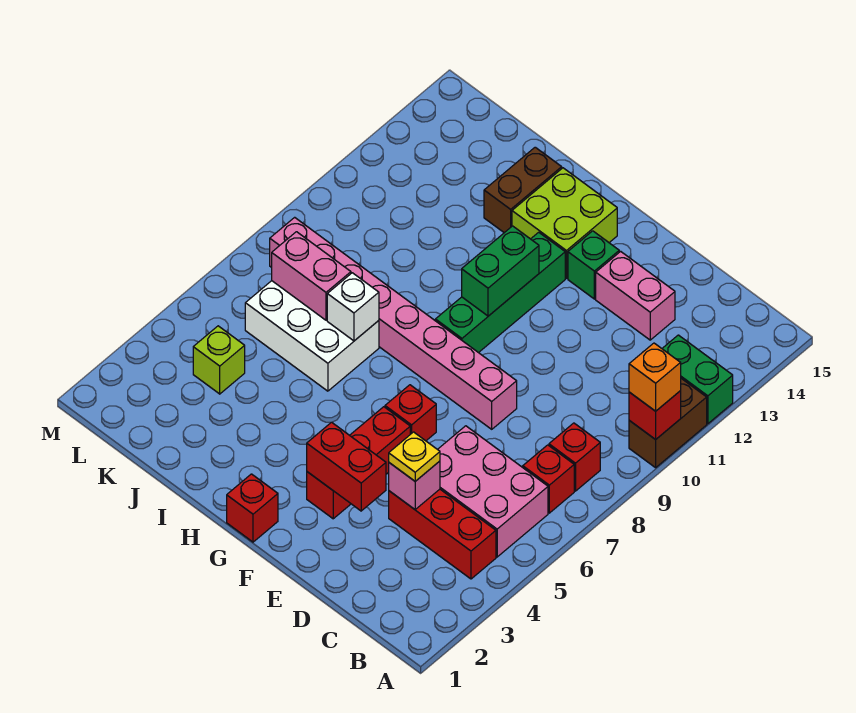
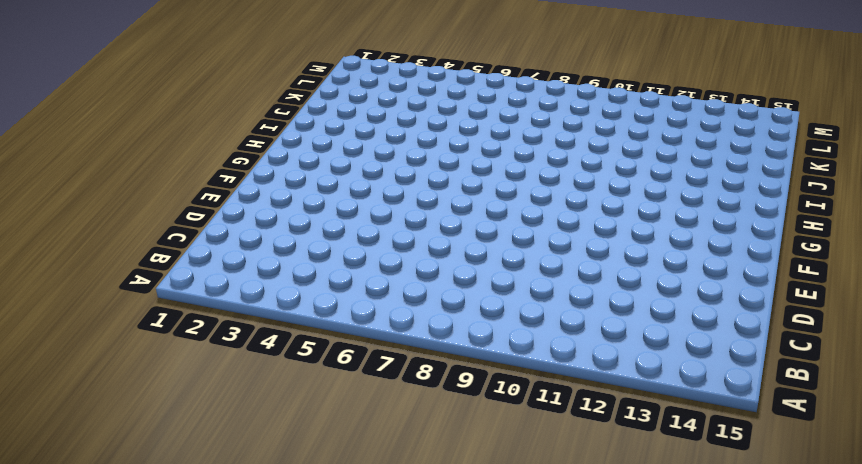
none -> brown 1x2 brick [629,379,707,468]
none -> green 1x2 brick [662,335,733,424]
none -> red 1x3 brick [389,489,496,579]

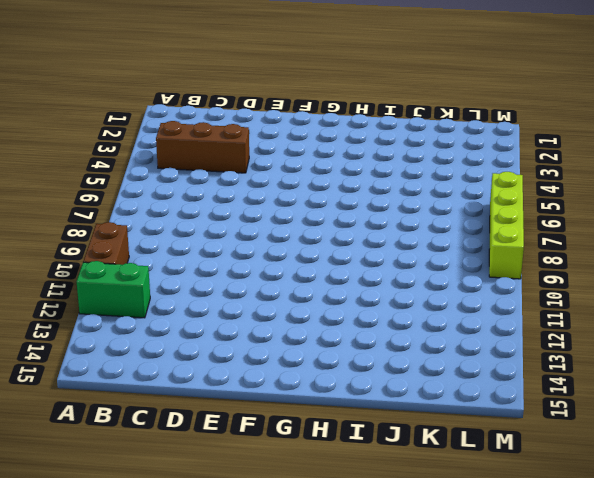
brown 1x3 brick [156,121,249,173] -> red 1x3 brick [389,489,496,579]
lime 1x4 brick [489,172,524,279] -> none
none -> pink 2x3 brick [438,426,548,557]
none -> red 1x1 brick [523,445,574,513]
none -> red 1x1 brick [549,423,600,491]

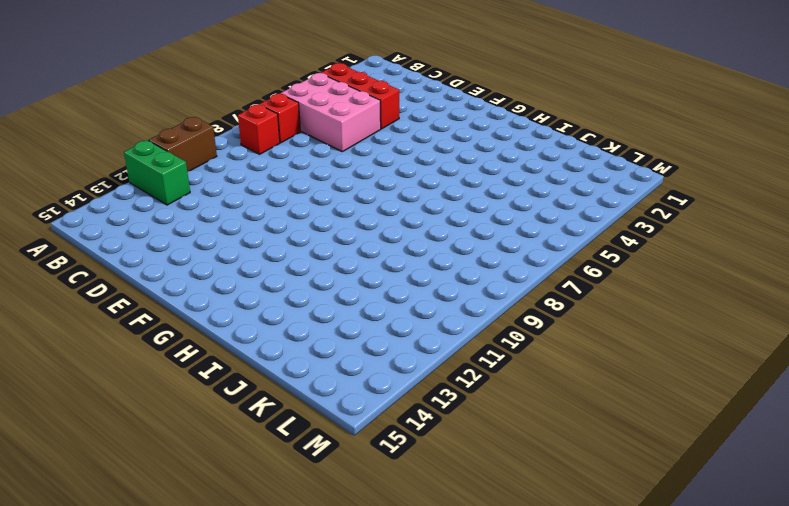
none -> pink 1x2 brick [596,251,675,340]
none -> pink 1x8 brick [270,217,517,429]
none -> red 1x3 brick [307,407,410,519]

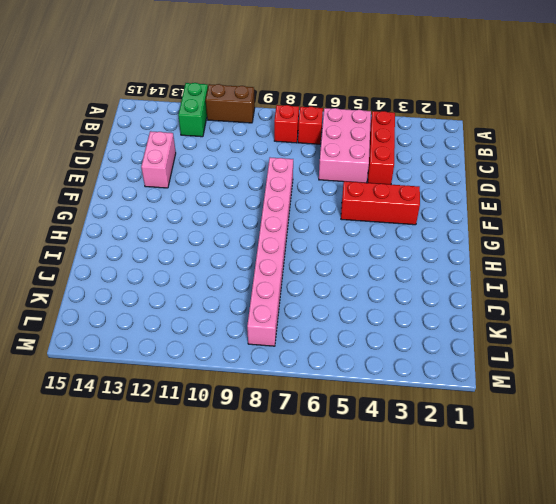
none -> red 1x1 brick [385,385,436,441]
none -> green 1x1 brick [568,231,619,299]
none -> red 1x1 brick [227,474,278,542]

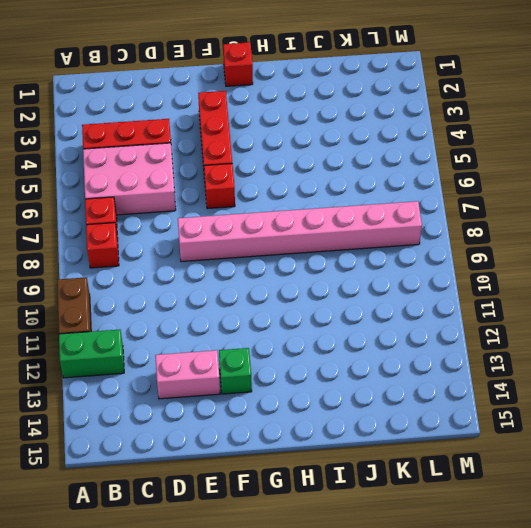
none -> green 1x4 brick [435,232,565,353]
none -> lime 2x2 brick [512,168,617,278]
none -> white 2x3 brick [245,281,379,391]

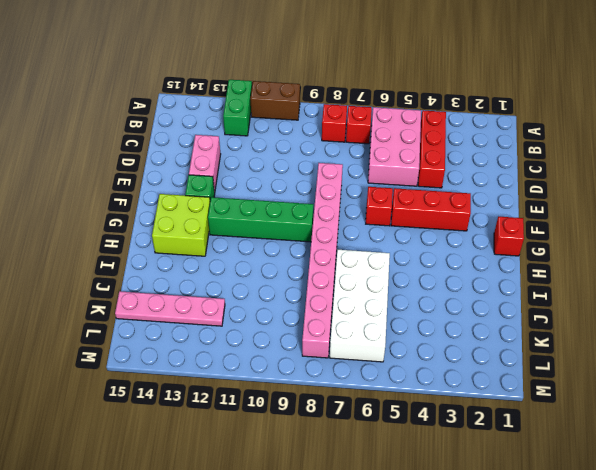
white 2x4 brick [330,250,390,362] -> white 2x3 brick [245,281,379,391]
pink 1x4 plate [115,291,225,326] -> none
none -> brown 1x2 brick [484,147,562,233]
none -> lime 1x1 brick [193,326,245,394]
none -> red 1x1 brick [629,391,681,440]

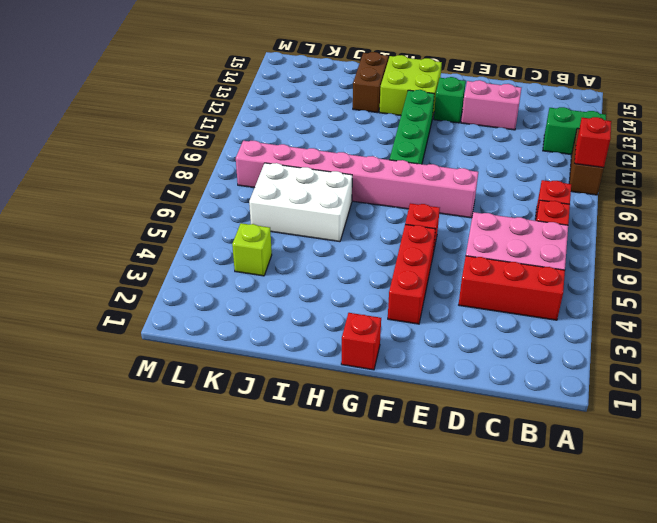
none -> pink 1x1 brick [389,461,440,509]
none -> red 1x2 brick [307,422,386,511]
none -> green 1x2 brick [462,226,539,316]

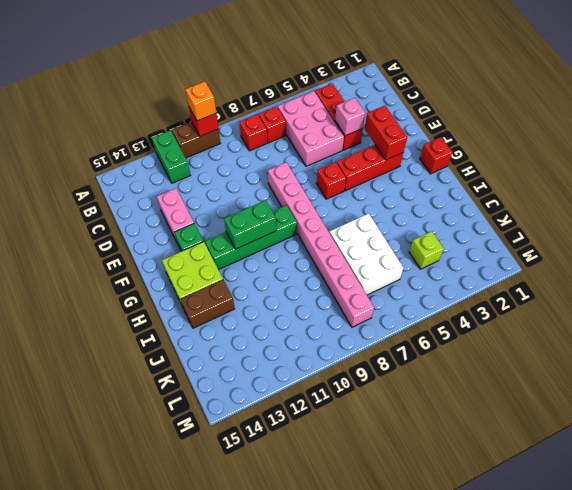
none -> white 1x1 brick [327,273,379,341]
none -> pink 1x2 brick [272,232,351,320]
none -> yellow 1x1 plate [389,432,440,481]

